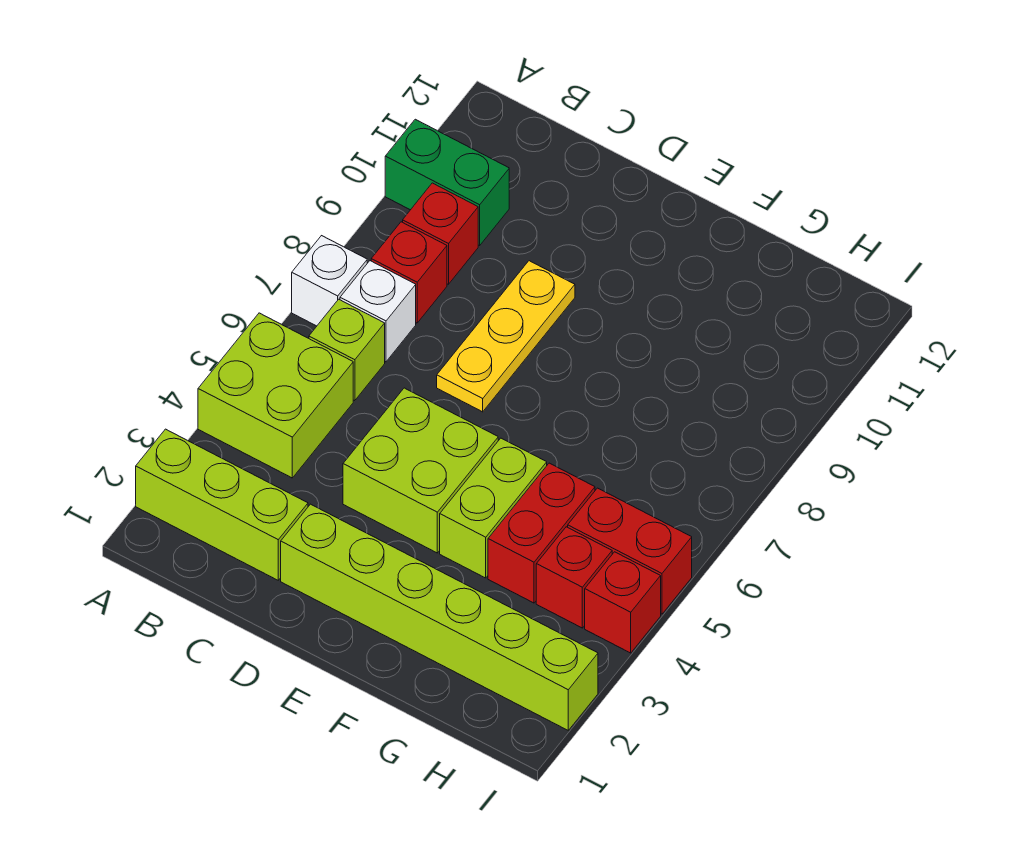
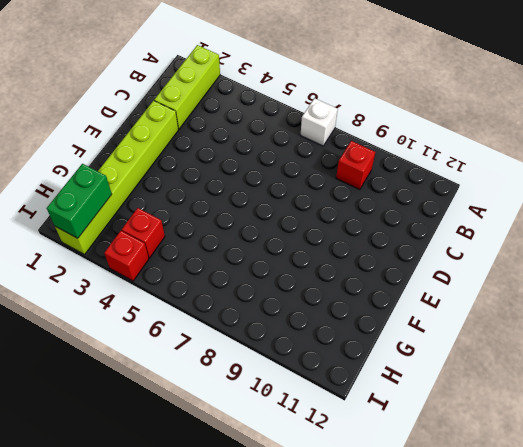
green 1x2 brick [47,164,112,238] -> green 1x2 brick moved to [385,119,509,245]
none -> lime 2x2 brick [198,313,353,478]
none -> lime 1x1 brick [309,299,385,401]
none -> white 1x1 brick [340,261,416,362]

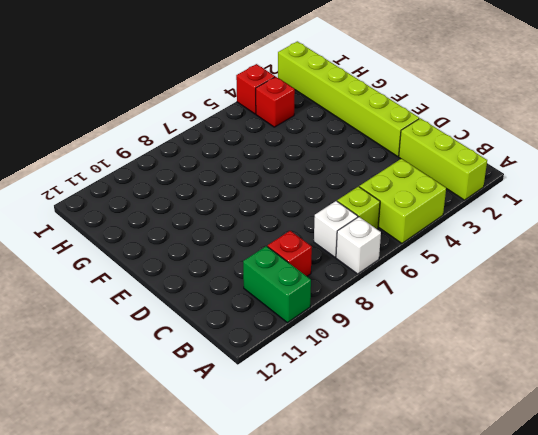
none -> red 1x1 brick [371,222,447,323]
none -> lime 2x2 brick [343,388,498,553]
none -> yellow 1x3 plate [437,261,575,412]

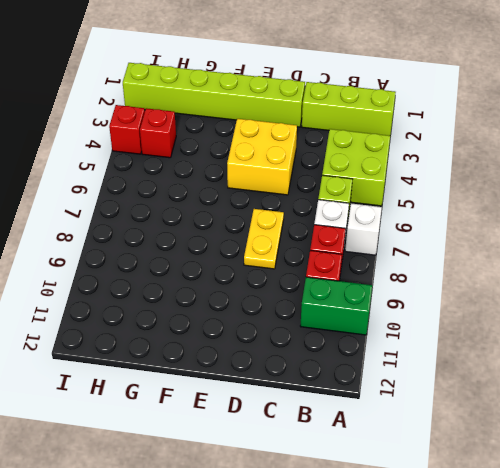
yellow 2x2 brick [227,119,297,195] -> lime 2x2 brick [343,388,498,553]
yellow 1x2 plate [244,209,284,269] -> yellow 1x3 plate [437,261,575,412]
none -> lime 1x2 brick [440,438,547,578]
none -> red 1x2 brick [488,463,595,603]
none -> red 1x2 brick [568,488,692,614]

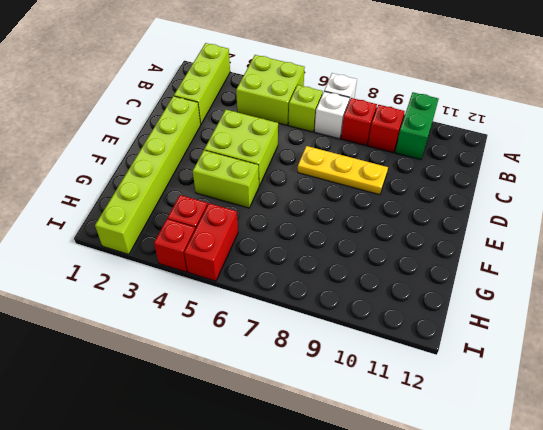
none -> red 1x2 brick [488,463,595,603]

